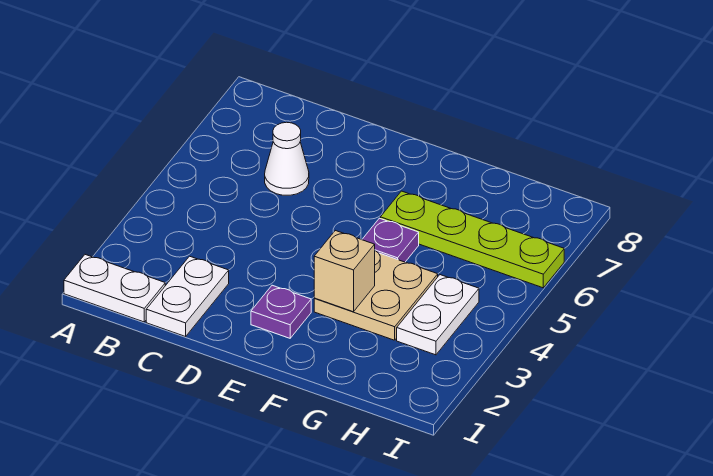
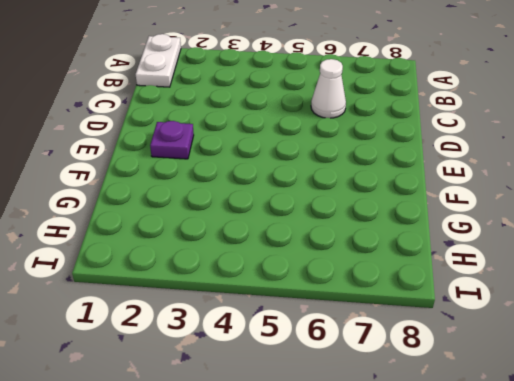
none -> white 1x2 plate [146,256,229,337]
none -> tan 2x2 plate [314,251,438,340]

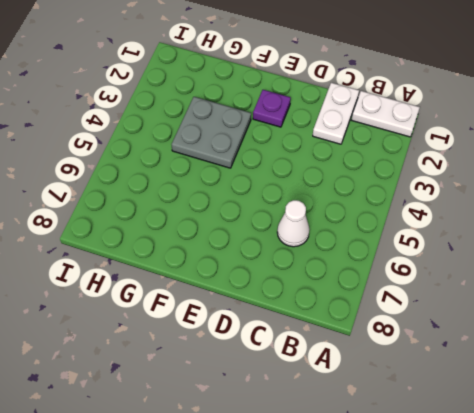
grey 2x2 plate [171,97,251,168] -> tan 2x2 plate [314,251,438,340]
none -> purple 1x1 plate [362,218,419,262]
none -> lime 1x4 plate [380,191,564,288]

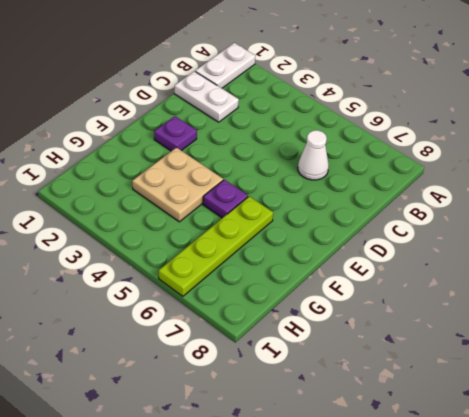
none -> white 1x2 plate [397,275,479,355]
none -> tan 1x1 brick [314,230,375,312]

